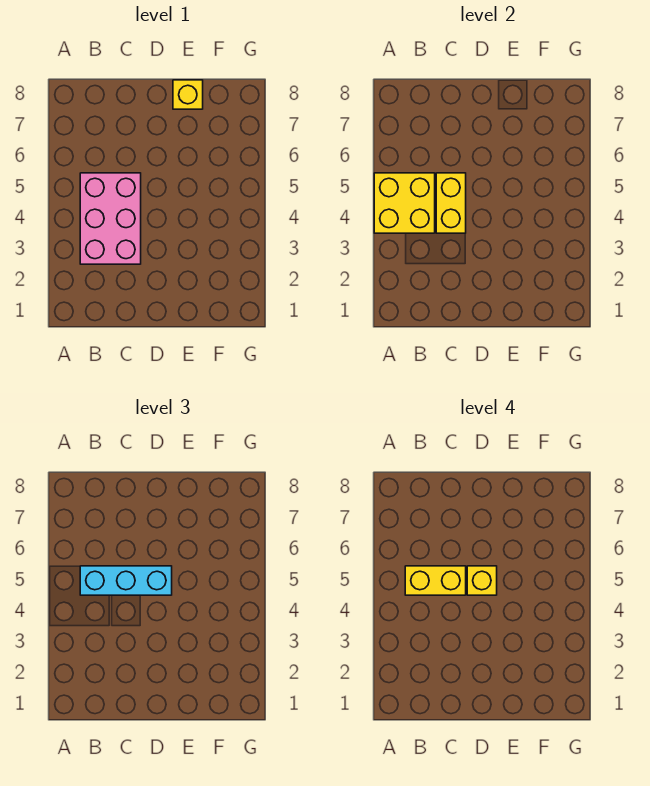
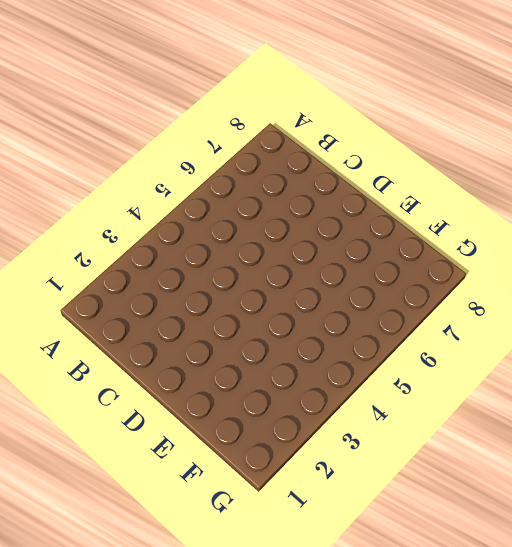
none -> pink 2x3 brick [80,173,141,264]
none -> yellow 1x1 brick [173,80,203,109]

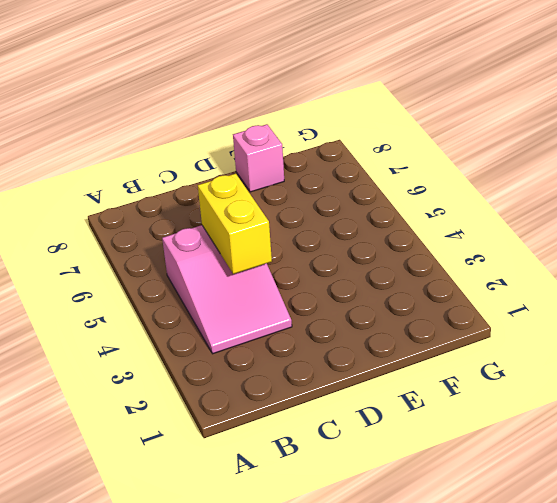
pink 2x3 slope [162,225,292,354] -> pink 2x3 brick [80,173,141,264]
pink 1x1 brick [233,124,284,192] -> yellow 1x1 brick [173,80,203,109]
none -> yellow 2x2 brick [374,173,435,233]
none -> cyan 1x3 brick [80,566,172,595]

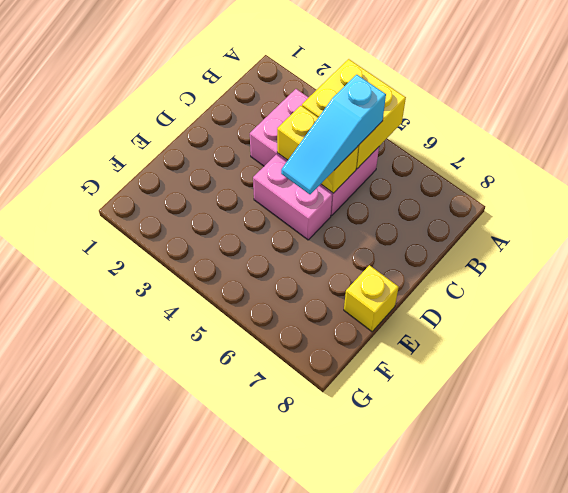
cyan 1x3 slope [281,75,386,194] -> cyan 1x3 brick [80,566,172,595]
pink 1x2 brick [253,154,332,240] -> none
none -> yellow 1x2 brick [405,566,466,595]
none -> yellow 1x1 brick [467,566,497,595]

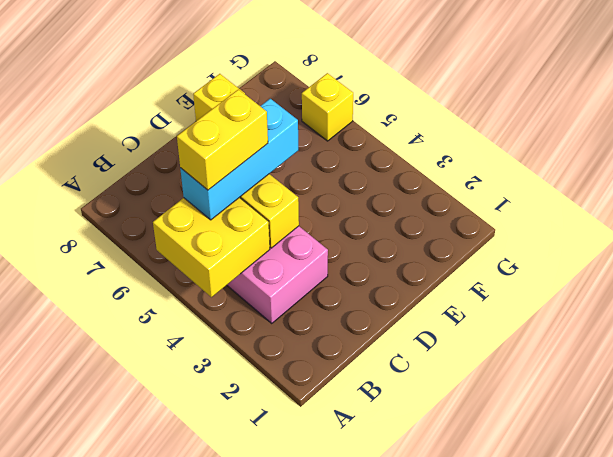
yellow 1x1 brick [302,73,353,141] -> yellow 1x1 brick moved to [467,566,497,595]

